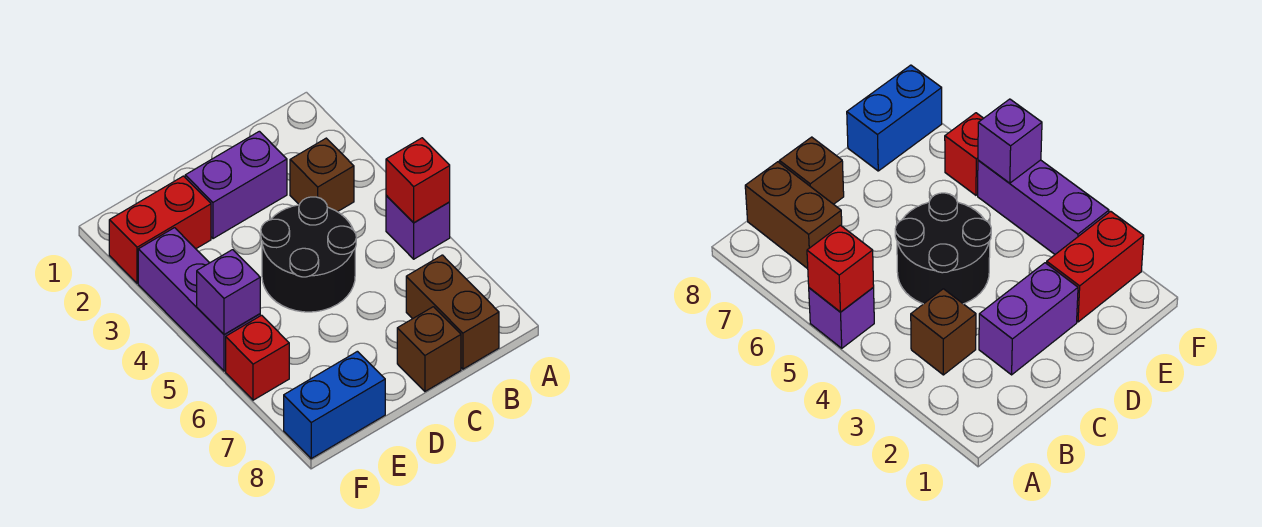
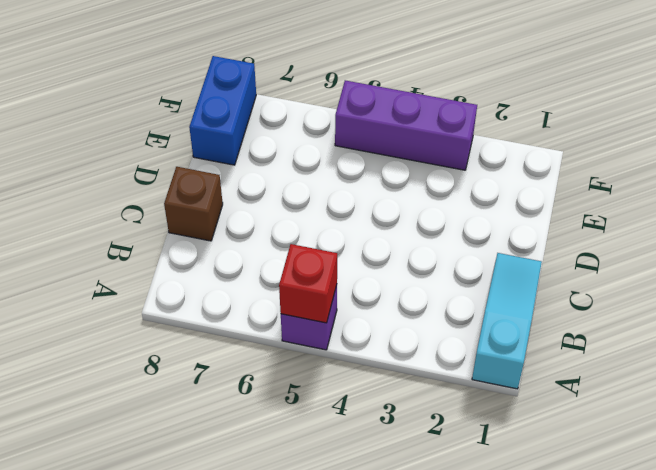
cyan 1x3 slope [472,253,542,389] -> none
none -> brown 1x1 brick [290,138,354,212]
none -> brown 1x2 brick [406,255,499,369]
none -> purple 1x2 brick [185,131,287,239]

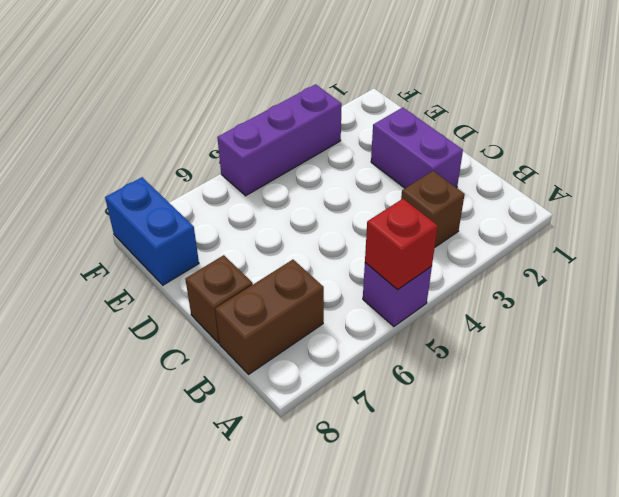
none -> black 2x2 round brick [261,197,356,312]
none -> red 1x2 brick [109,176,211,283]
none -> red 1x1 brick [226,315,289,400]

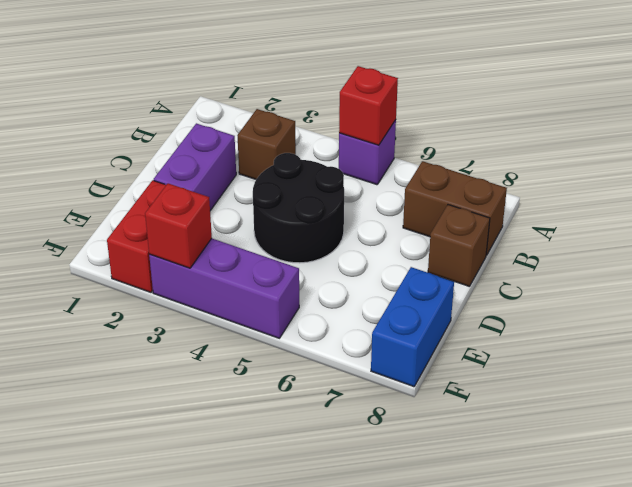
red 1x1 brick [145,183,212,268] -> red 1x1 brick moved to [226,315,289,400]
none -> purple 1x1 brick [197,250,260,334]

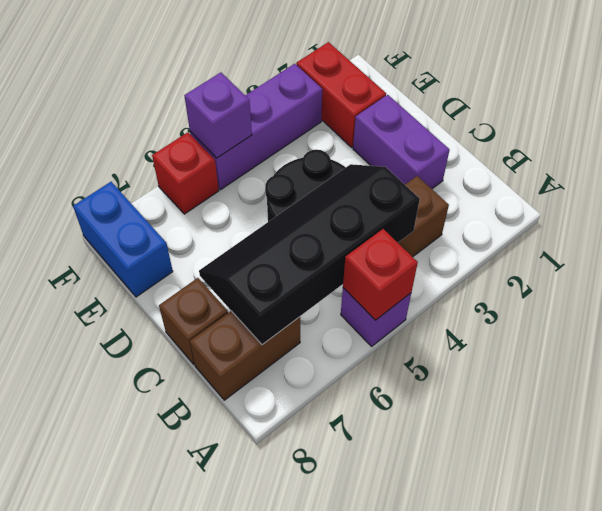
black 2x4 slope [199,164,420,345] -> none

